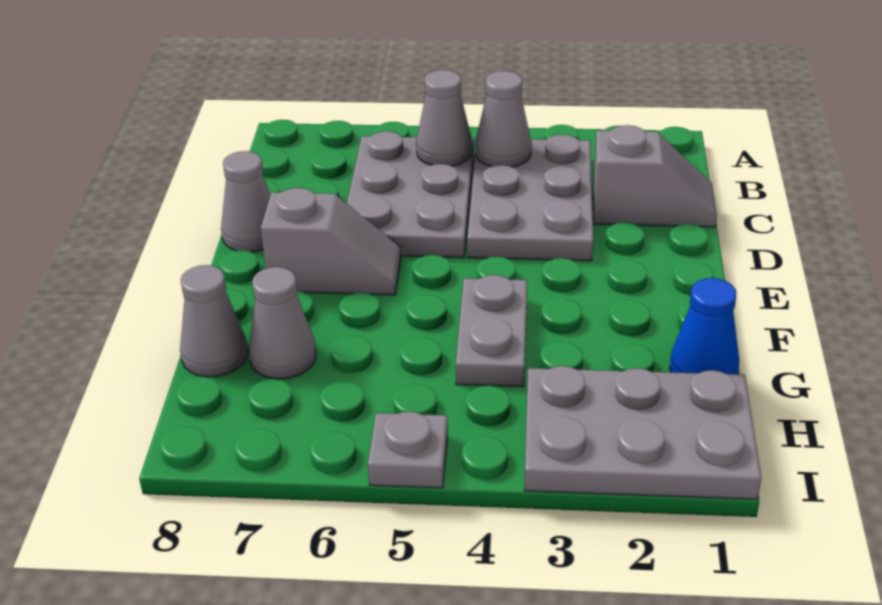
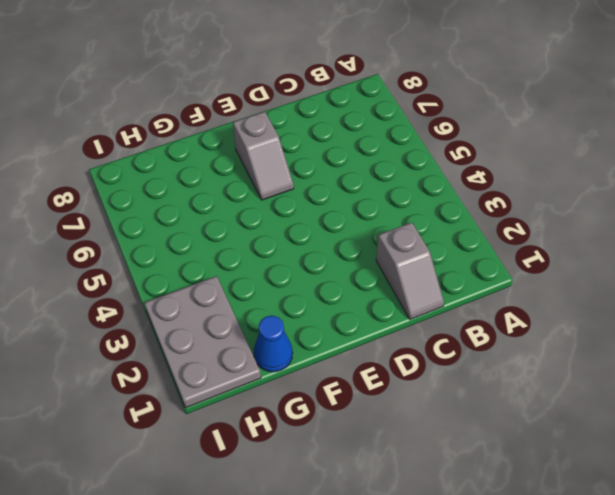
none -> grey 2x3 plate [467,135,593,261]
none -> grey 2x3 plate [347,131,474,258]
none -> grey 1x1 cone [221,151,270,252]

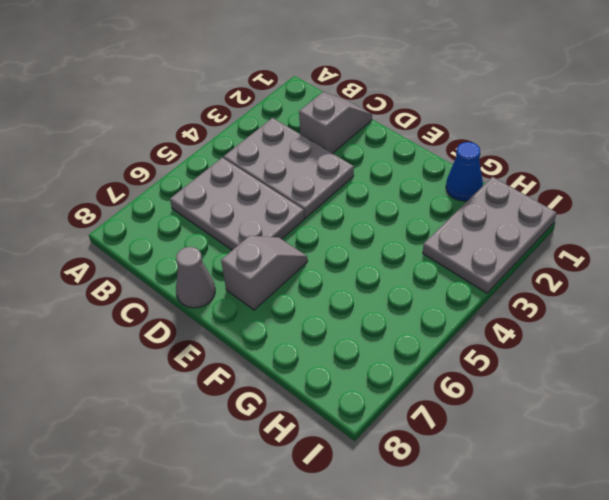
none -> grey 1x2 plate [456,275,527,387]
none -> grey 1x1 cone [249,267,316,379]
none -> grey 1x1 cone [180,265,248,377]

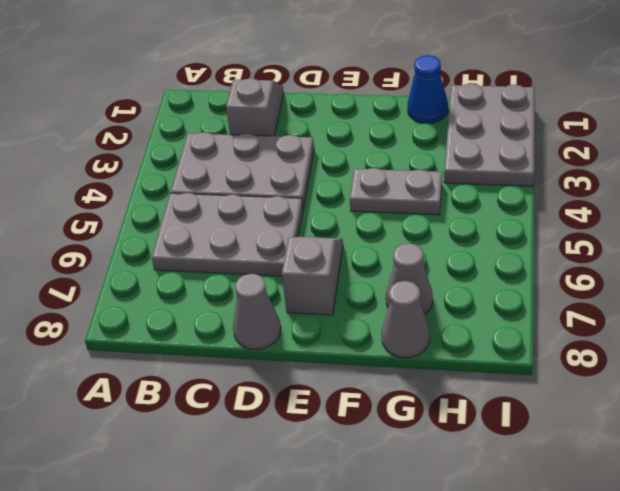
none -> grey 1x1 plate [368,411,448,488]
none -> grey 1x1 cone [475,71,532,167]
none -> grey 1x1 cone [416,70,472,166]

